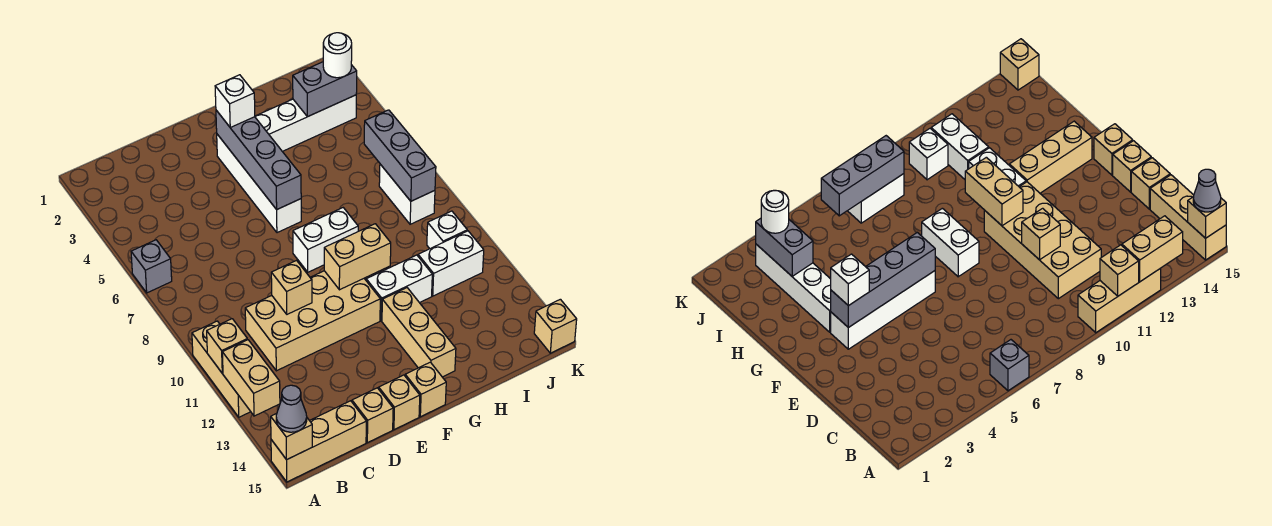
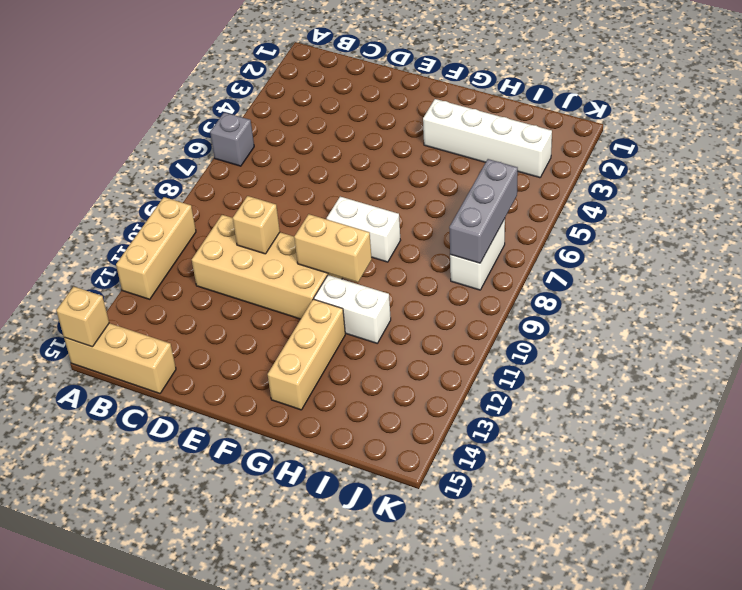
none -> tan 1x1 brick [352,388,393,443]
none -> tan 1x1 brick [379,375,420,430]
none -> white 1x4 brick [217,134,301,233]

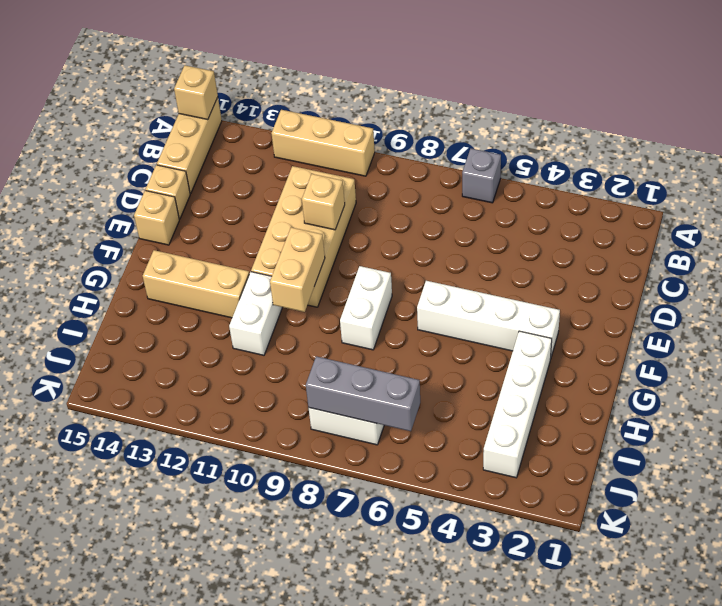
none -> tan 1x1 brick [405,362,446,417]
none -> white 1x2 brick [418,231,484,296]
none -> white 1x1 brick [427,211,467,249]

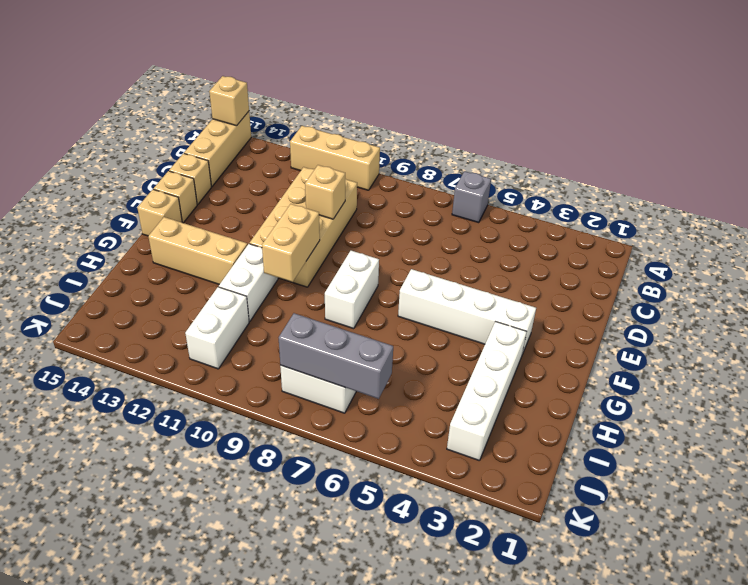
none -> white 1x1 brick [427,211,467,249]
none -> tan 1x1 brick [534,299,577,353]
none -> tan 1x1 brick [207,319,247,373]

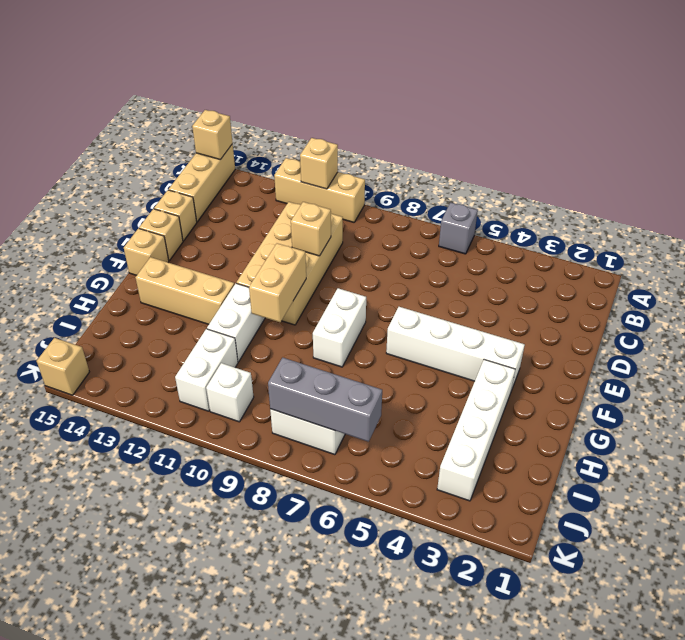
none -> tan 1x2 brick [222,340,280,416]
none -> grey 1x4 brick [216,110,301,209]
none -> grey 1x2 brick [293,62,357,117]

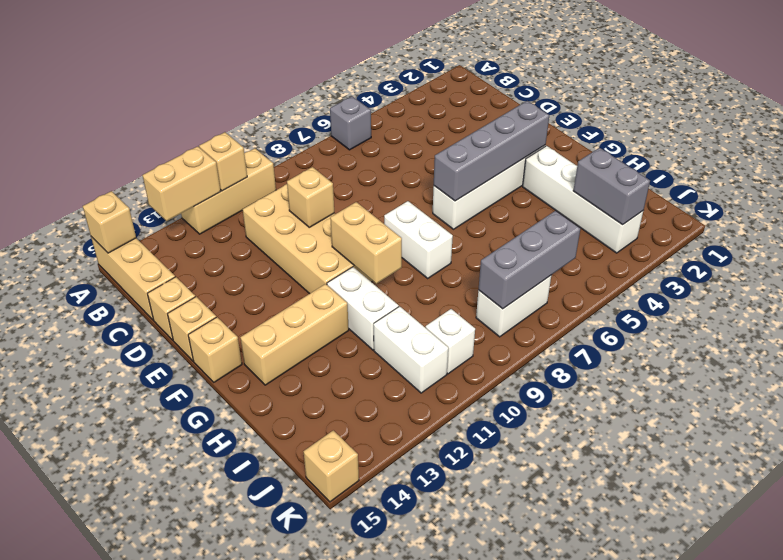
none -> grey 1x1 cone [276,385,307,432]
none -> white 1x1 brick [215,75,255,128]
none -> white 1x1 round brick [323,33,352,78]

